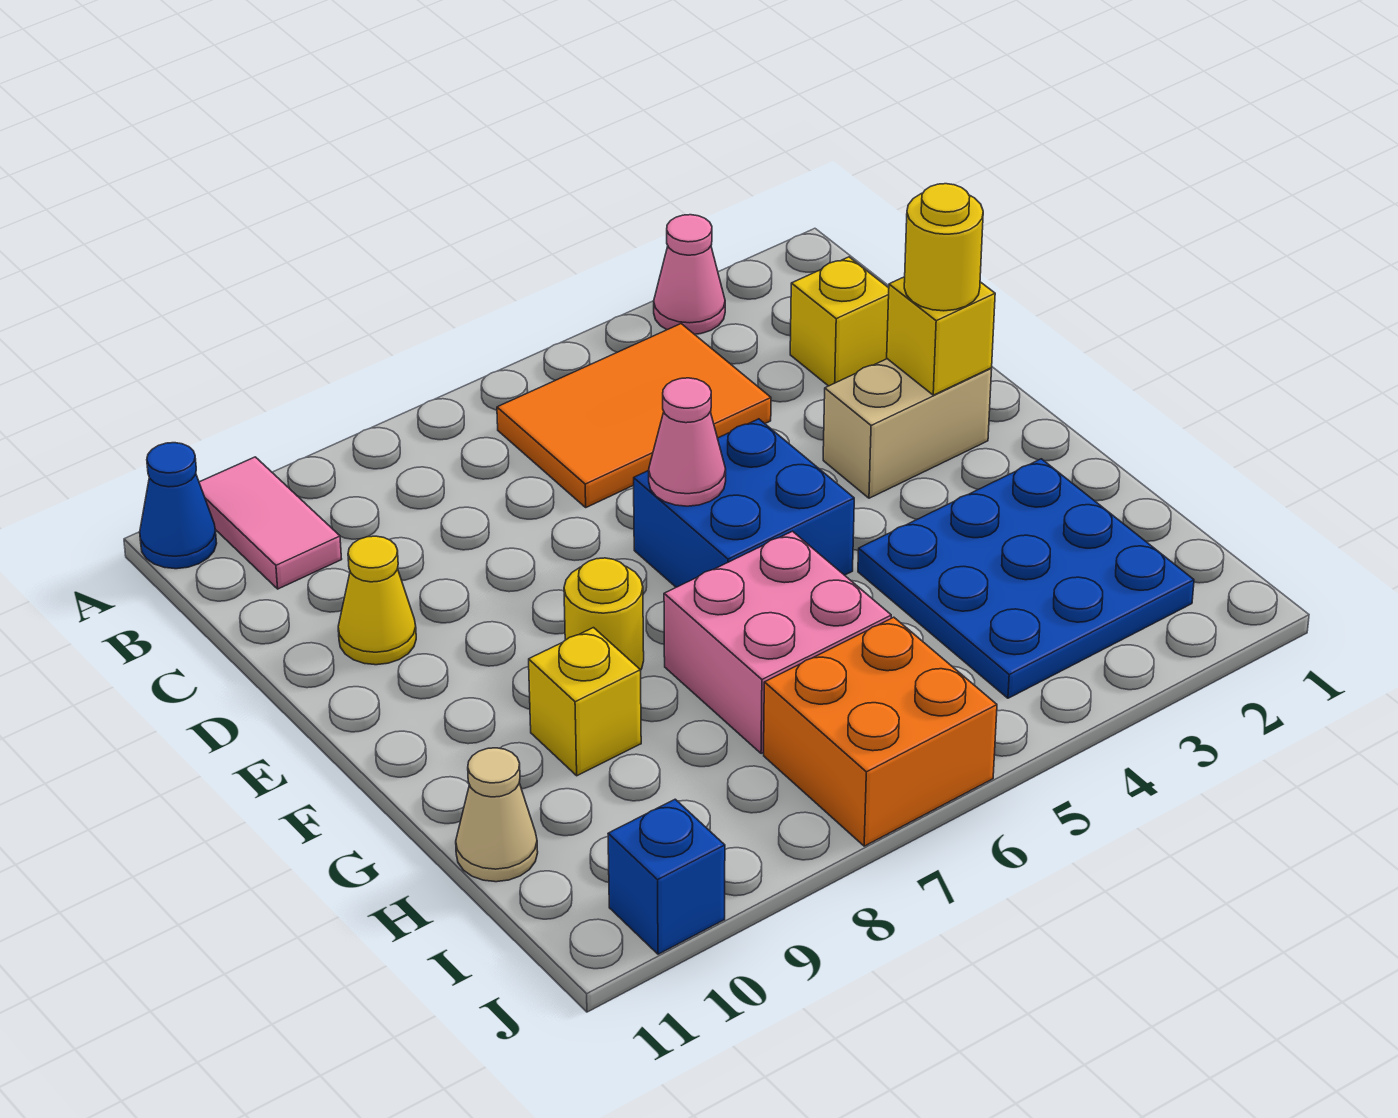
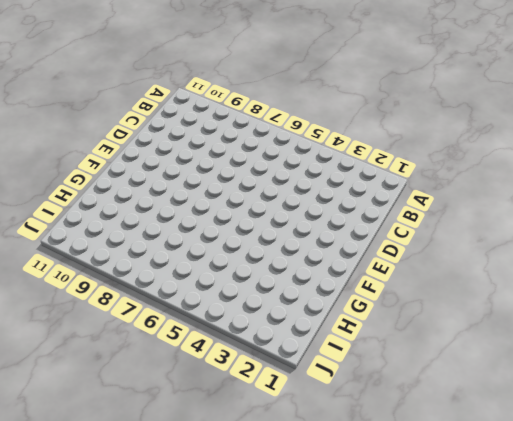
none -> pink 1x1 cone [654,215,725,334]
none -> pink 1x2 tile [199,457,342,589]
none -> blue 1x1 cone [140,443,217,569]

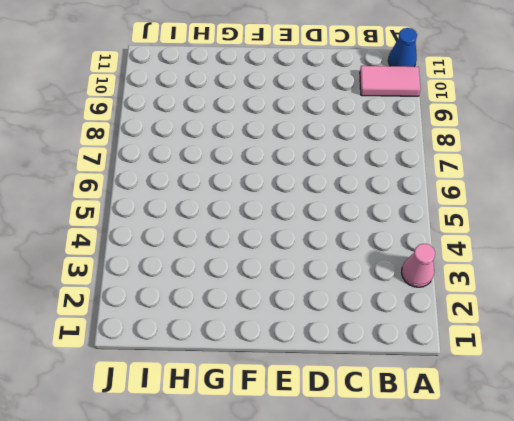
none -> orange 2x3 tile [497,324,771,507]
none -> yellow 1x1 brick [790,257,889,386]
none -> yellow 1x1 cone [338,536,416,665]

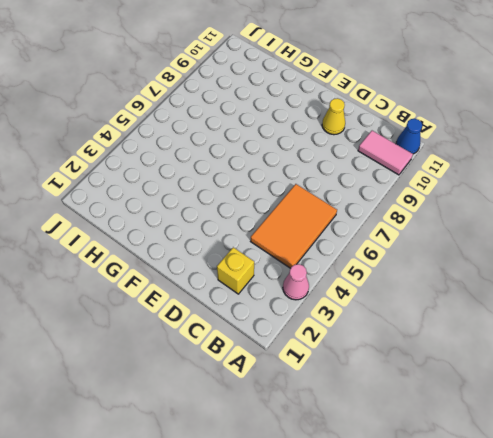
none -> tan 1x2 brick [823,359,992,498]
none -> blue 2x2 brick [634,419,854,587]
none -> yellow 1x1 round brick [564,558,644,670]

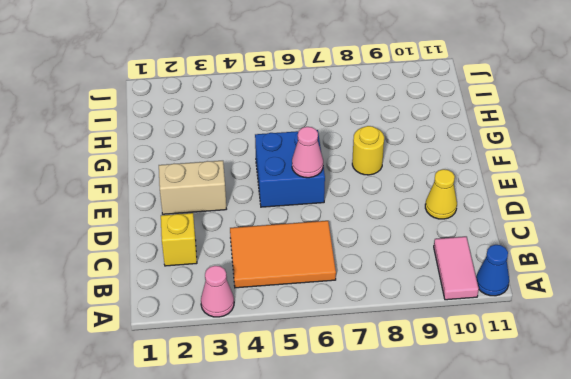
none -> blue 3x3 plate [858,459,1194,698]
none -> pink 2x2 brick [664,531,891,754]
none -> yellow 1x1 brick [529,628,641,776]

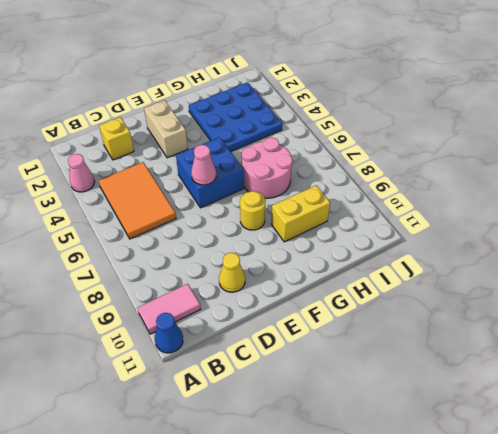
pink 2x2 round brick [242,138,293,198] -> pink 2x2 brick [664,531,891,754]
yellow 1x2 brick [271,185,330,242] -> yellow 1x1 brick [529,628,641,776]
none -> tan 1x1 cone [456,748,538,882]
none -> orange 2x2 brick [764,617,997,846]
none -> blue 1x1 brick [608,799,725,954]

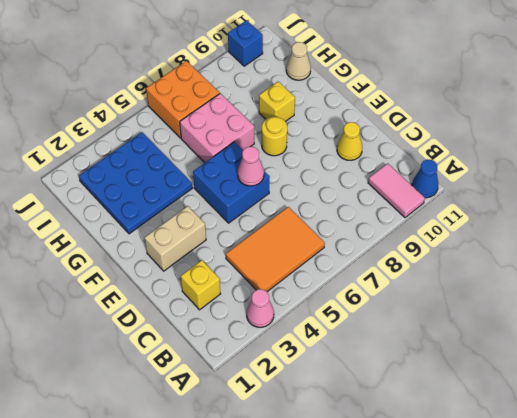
none -> yellow 1x1 brick [887,277,995,395]
none -> yellow 1x1 round brick [904,184,983,311]

